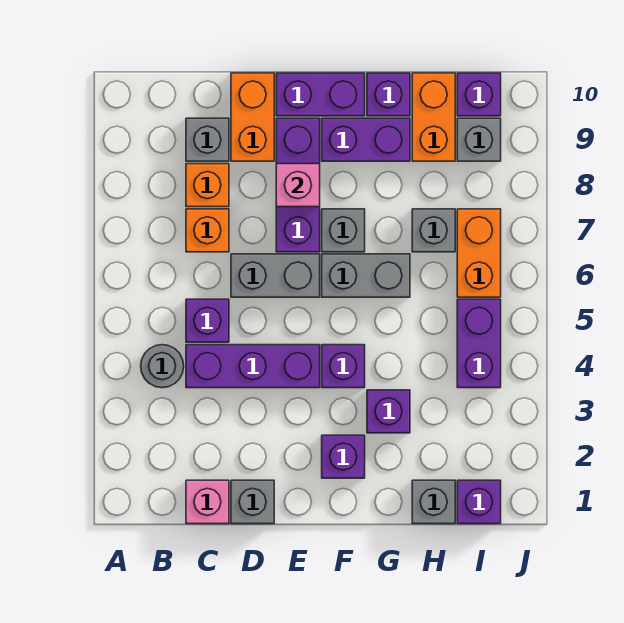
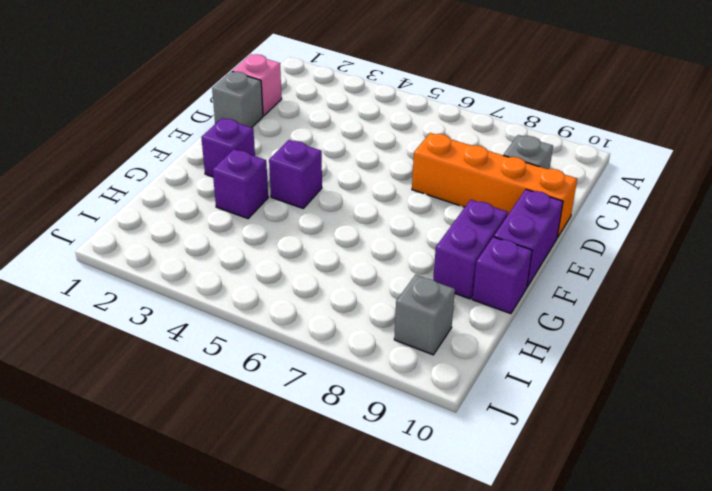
orange 1x4 brick [412,133,577,238] -> orange 1x2 brick [231,73,274,161]
none -> grey 1x1 round brick [141,345,184,388]
none -> purple 1x3 brick [186,345,320,388]
none -> purple 1x1 brick [186,299,229,342]

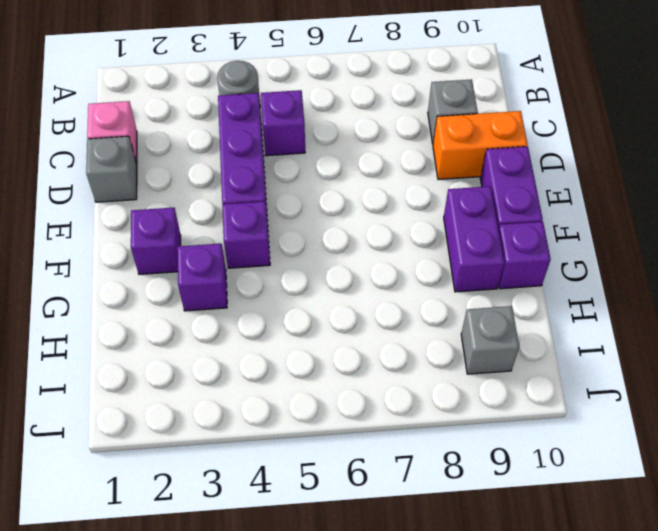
none -> orange 1x1 brick [186,209,229,252]
none -> orange 1x1 brick [186,164,229,207]
none -> grey 1x2 brick [231,254,320,297]

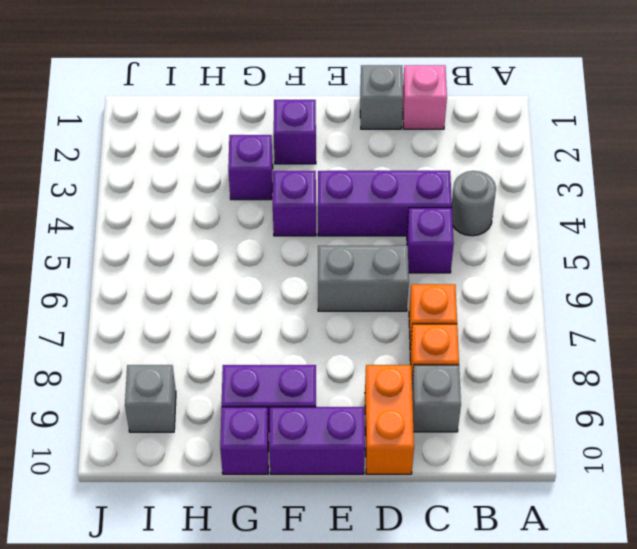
none -> purple 1x3 brick [276,118,320,252]
none -> grey 1x2 brick [322,254,410,297]
none -> grey 1x1 brick [322,209,365,252]

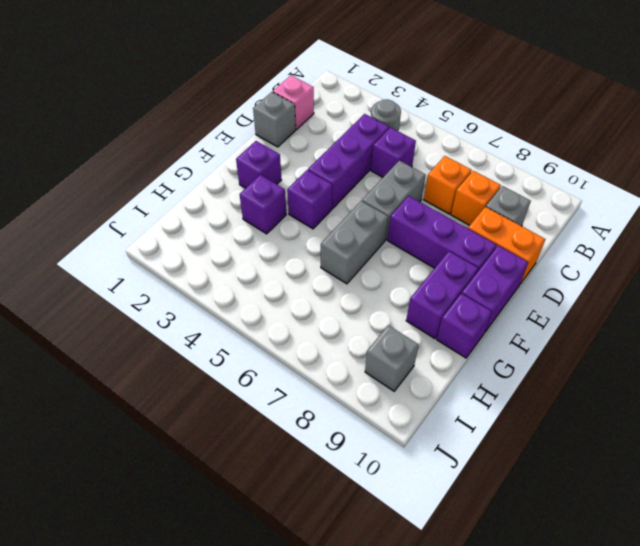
none -> grey 1x1 brick [322,209,365,252]
none -> grey 1x1 brick [412,480,455,524]
none -> grey 1x1 brick [412,209,455,252]

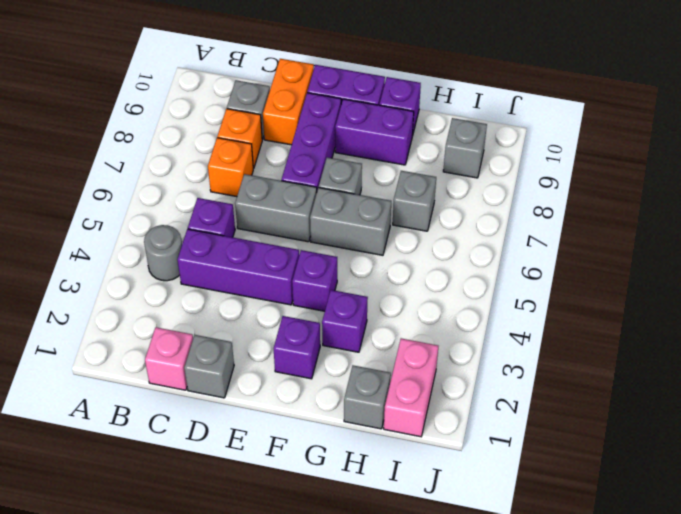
pink 1x2 brick [384,338,438,437] -> purple 1x1 brick [457,480,501,524]
none -> orange 1x2 brick [412,73,455,161]
none -> purple 1x2 brick [457,299,501,388]
none -> orange 1x2 brick [457,209,501,297]

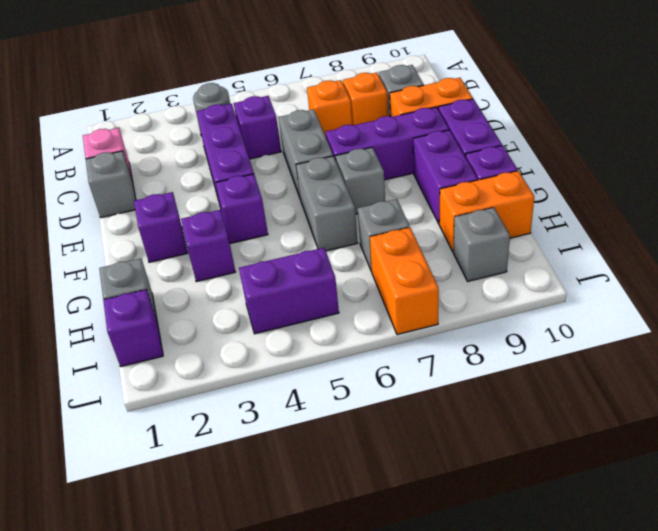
orange 1x2 brick [370,227,439,335] -> orange 1x2 brick turned to [457,209,501,297]
none -> purple 1x1 brick [457,73,501,116]
none -> pink 1x1 brick [276,164,320,207]

